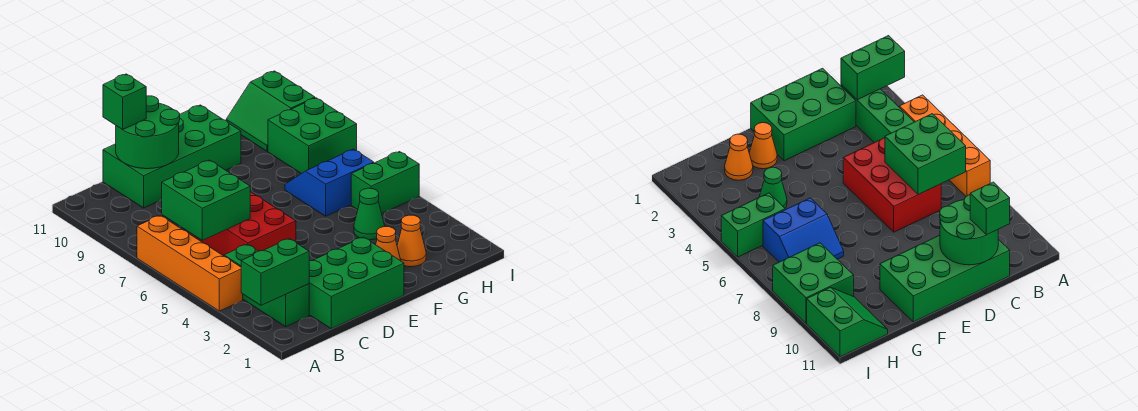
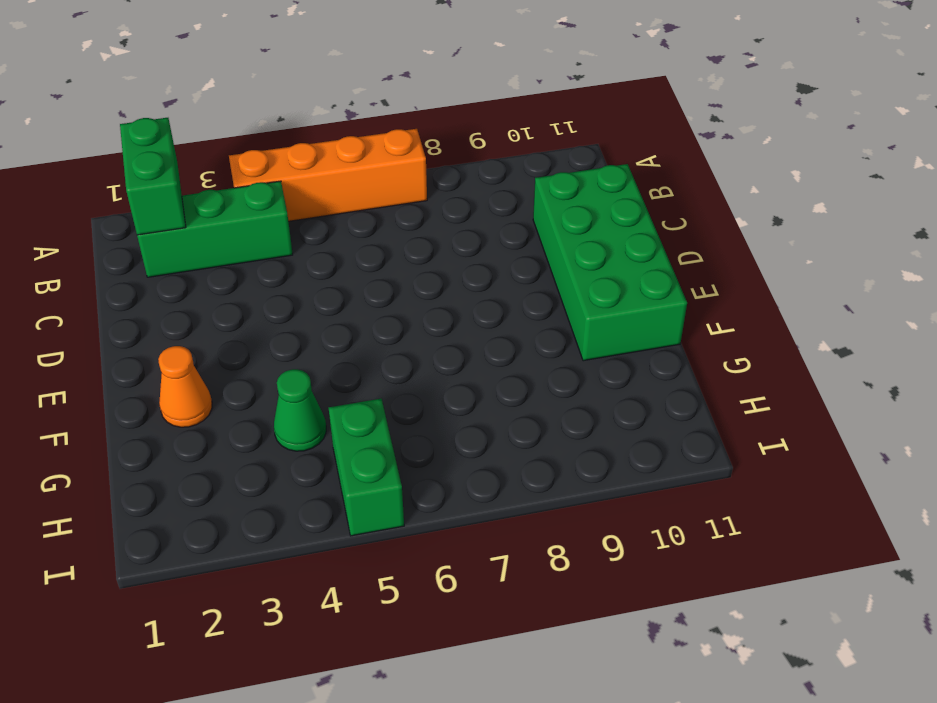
none -> green 2x3 brick [309,237,404,329]
none -> red 2x3 brick [187,192,296,256]
none -> orange 1x1 cone [397,215,426,267]

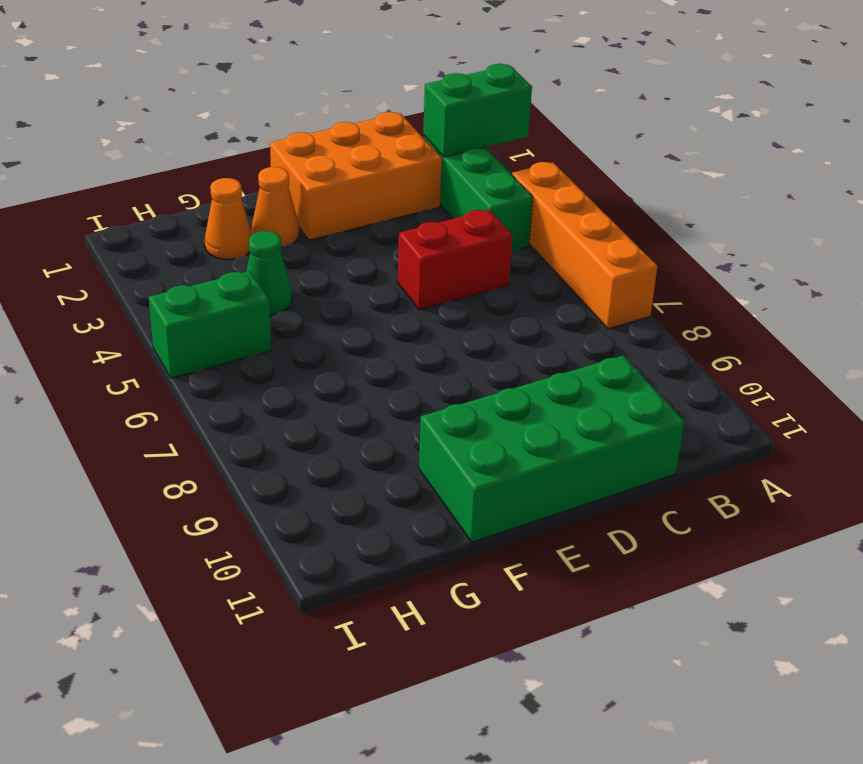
orange 2x3 brick [270,112,442,240] -> green 2x3 brick [309,237,404,329]
red 1x2 brick [398,210,513,310] -> red 2x3 brick [187,192,296,256]
none -> blue 2x2 slope [285,149,374,216]
none -> green 2x2 brick [268,98,357,174]
none -> green 2x2 slope [226,71,315,151]

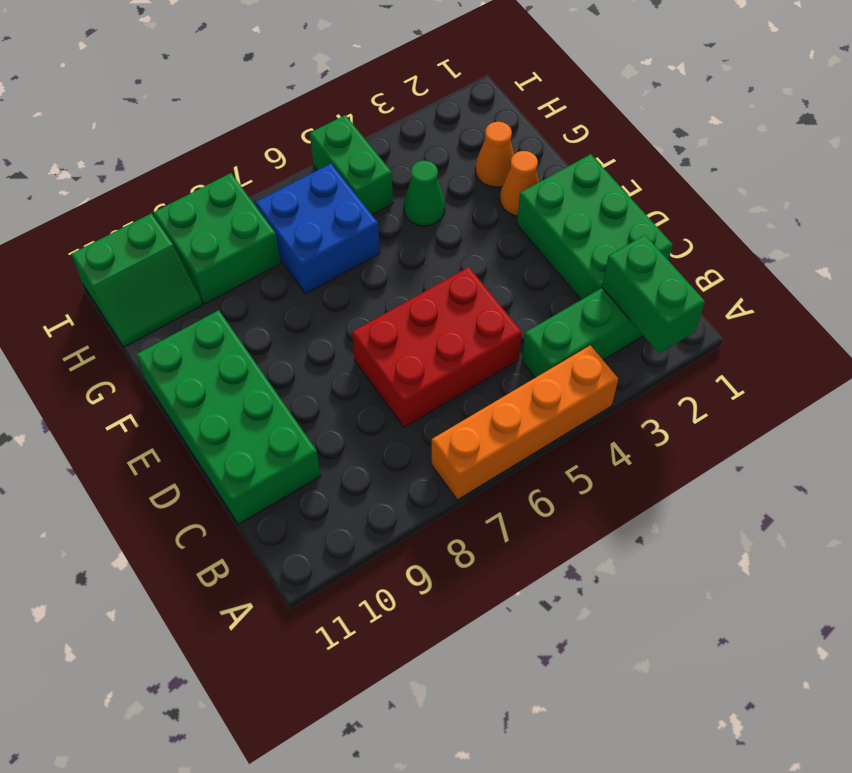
blue 2x2 brick [256,164,380,294] -> blue 2x2 slope [285,149,374,216]
none -> green 2x2 brick [162,160,250,240]
none -> green 2x2 round brick [116,96,180,169]
none -> green 1x1 brick [103,74,146,130]

